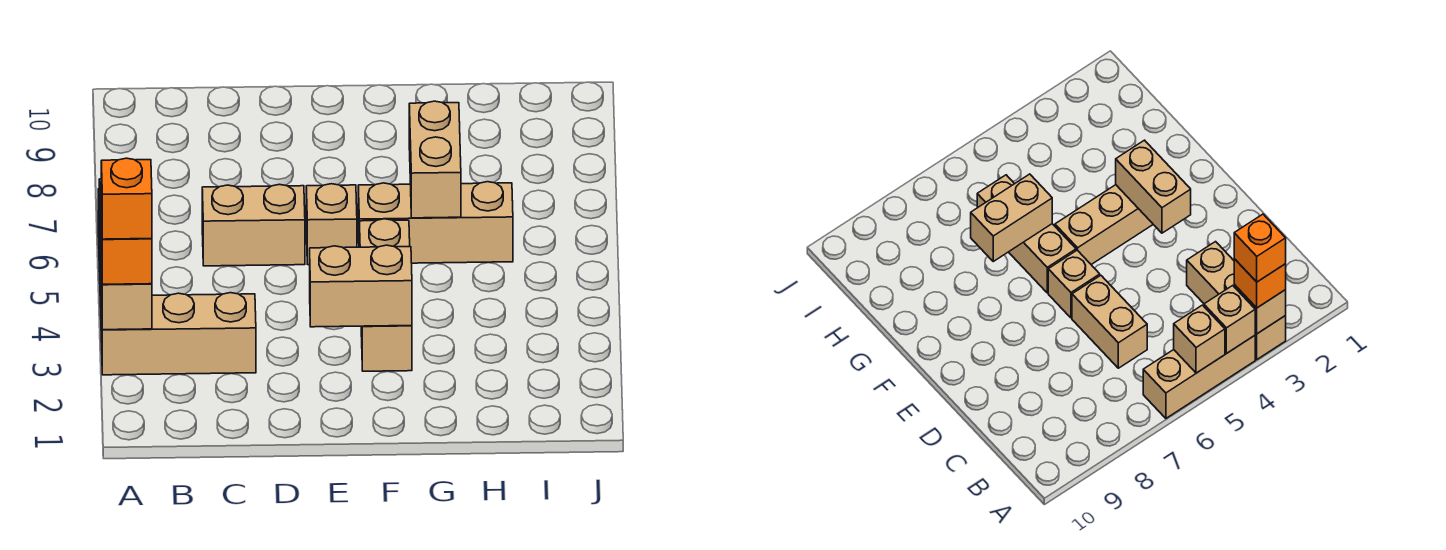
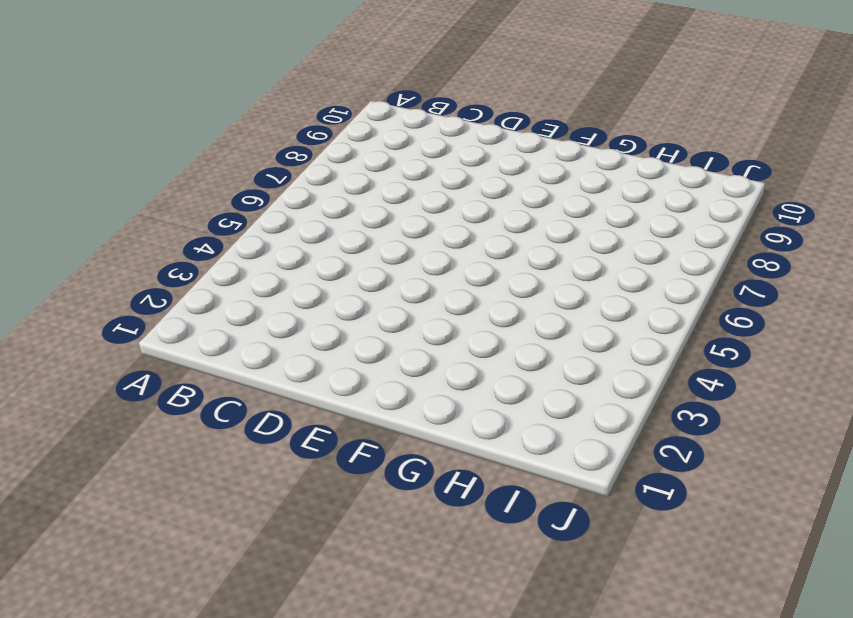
none -> tan 1x3 brick [101,293,256,375]
none -> tan 1x3 brick [1143,336,1255,418]
none -> tan 1x2 brick [202,184,305,266]

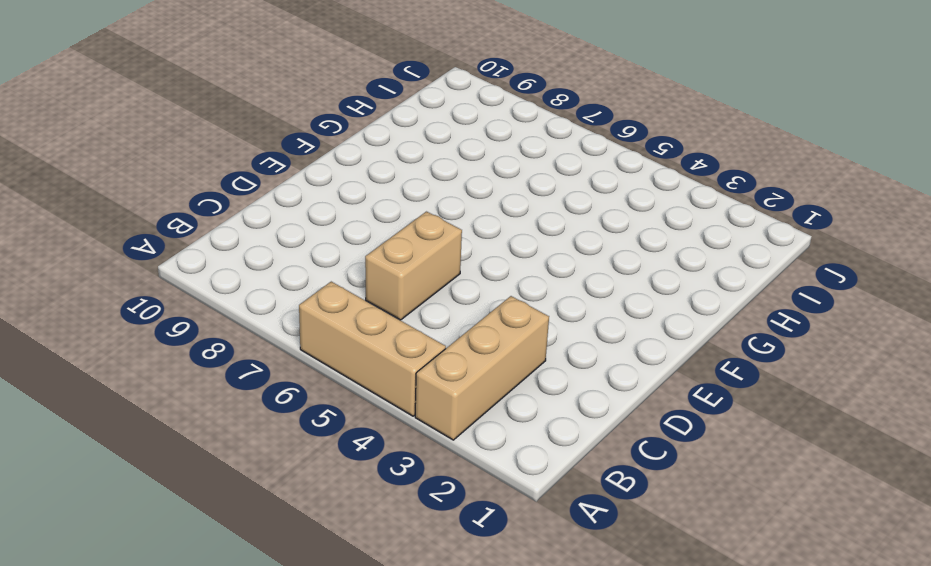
none -> tan 1x1 brick [306,184,357,265]
none -> tan 1x3 brick [359,219,412,371]
none -> tan 1x3 brick [358,182,513,263]

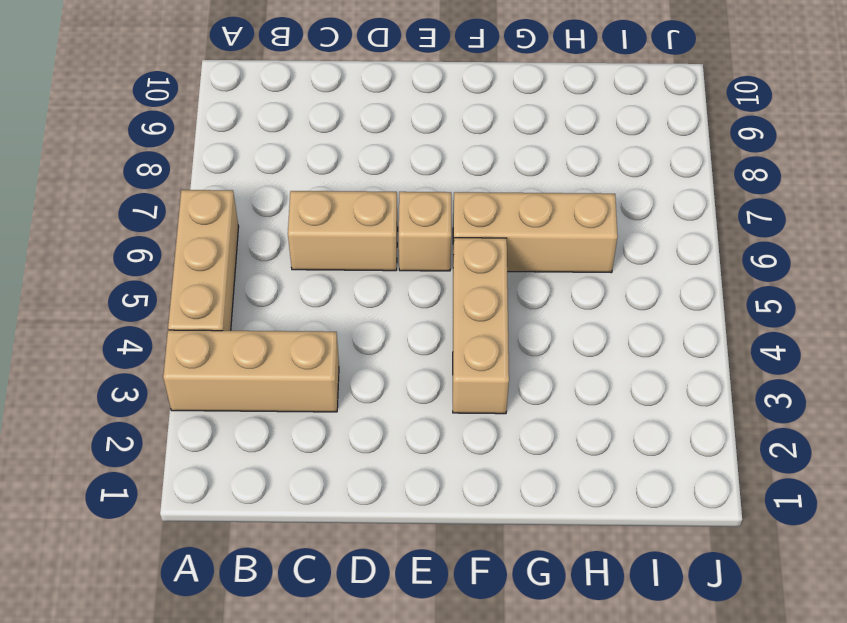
none -> tan 1x1 brick [101,252,152,330]
none -> tan 1x1 brick [1204,286,1255,354]
none -> tan 1x1 brick [1174,305,1225,373]

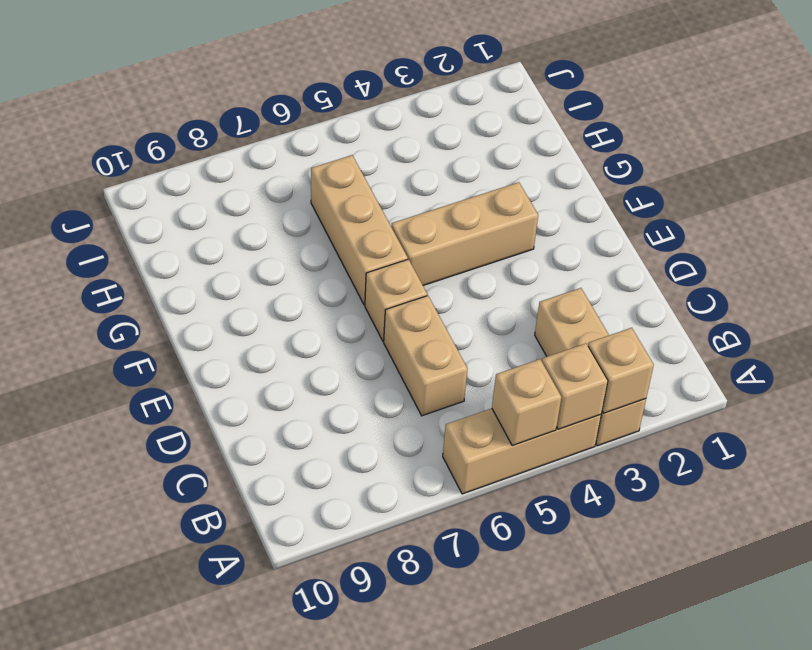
none -> tan 1x2 brick [310,245,412,327]
none -> tan 1x2 brick [409,101,461,218]
none -> orange 1x1 brick [101,207,152,284]

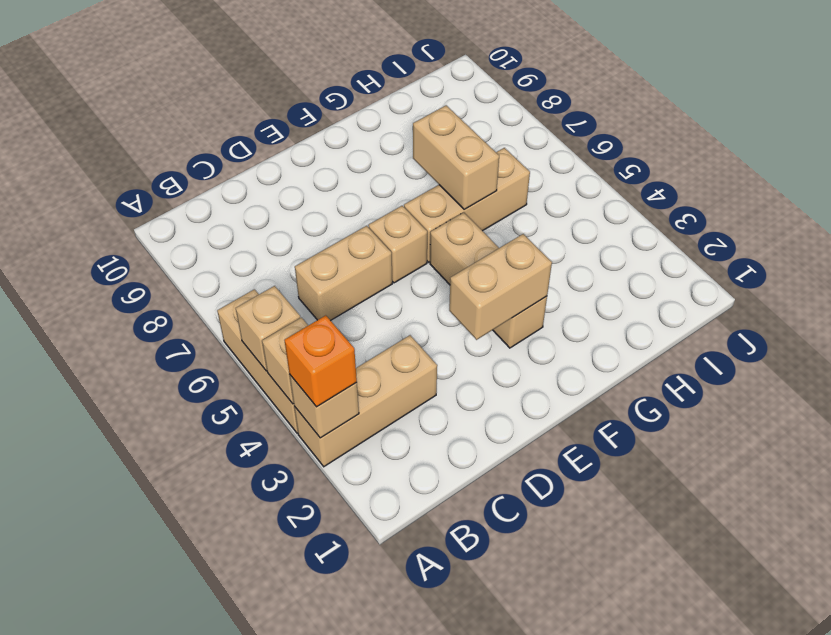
none -> orange 1x1 brick [101,158,152,239]

